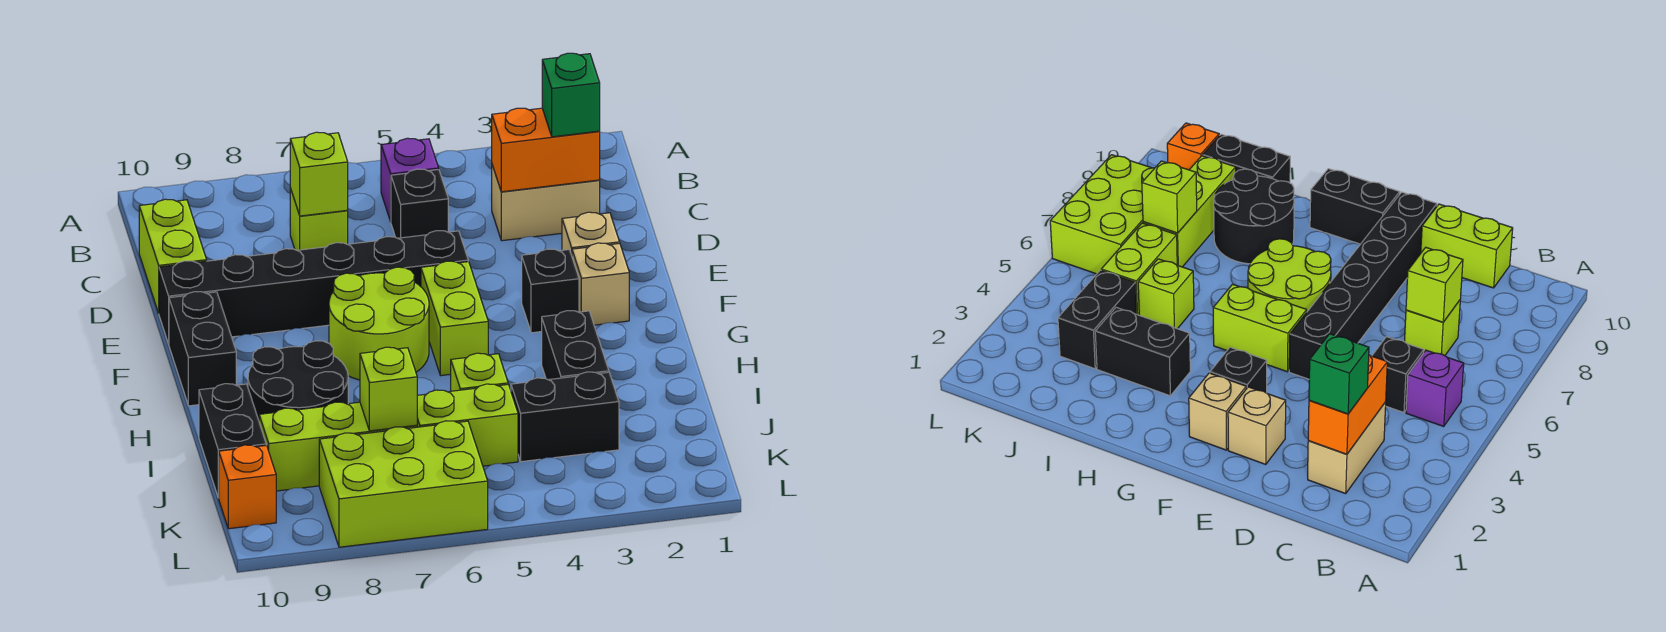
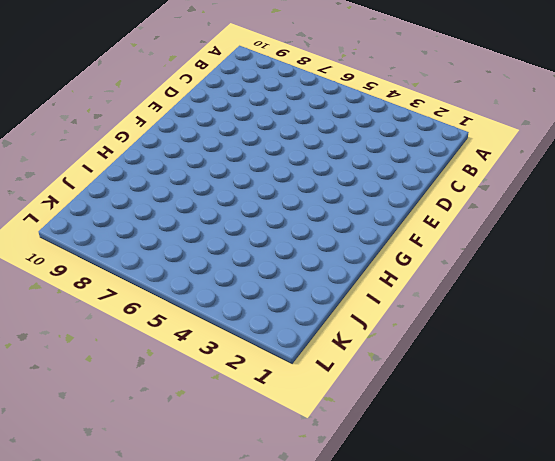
none -> purple 1x1 brick [381,138,439,222]
none -> tan 1x2 brick [492,165,600,241]
none -> black 1x1 brick [391,169,448,238]

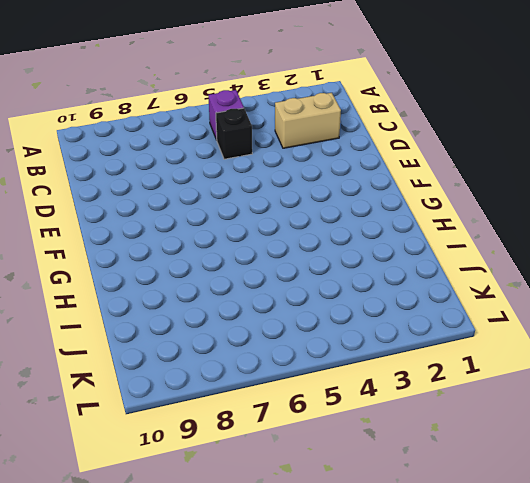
none -> lime 1x1 brick [290,188,348,250]
none -> lime 1x2 brick [139,199,207,313]
none -> tan 1x1 brick [562,212,620,255]

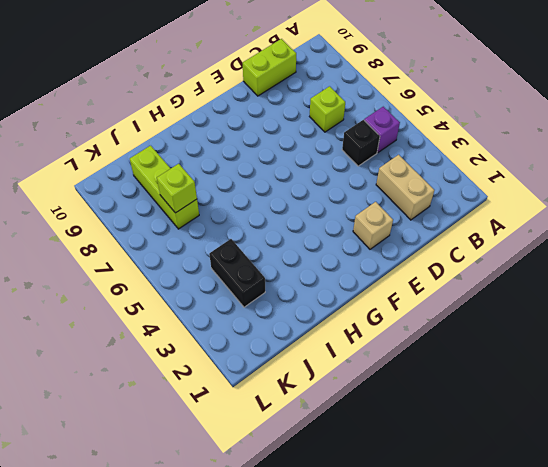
none -> black 1x6 brick [159,231,468,344]
none -> tan 1x1 brick [572,243,629,325]
none -> black 1x1 brick [522,249,579,333]

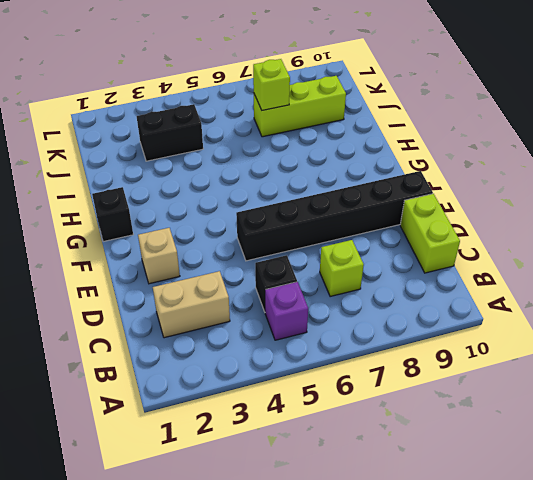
black 1x1 brick [92,187,133,242] -> black 1x1 brick moved to [522,249,579,333]
none -> tan 1x1 brick [572,243,629,325]
none -> lime 1x2 brick [421,261,488,376]
none -> lime 2x2 round brick [329,267,429,380]

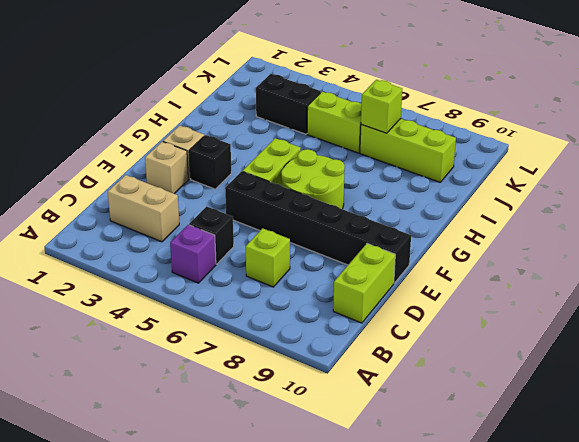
none -> black 1x2 brick [169,292,236,406]
none -> black 1x2 brick [542,311,609,380]
none -> black 2x2 round brick [248,341,348,420]

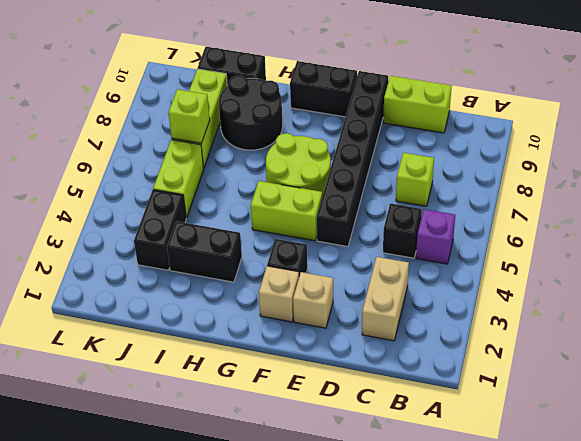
none -> lime 1x1 brick [451,353,508,391]
none -> lime 2x3 brick [319,421,488,547]
none -> orange 1x1 brick [219,445,276,529]

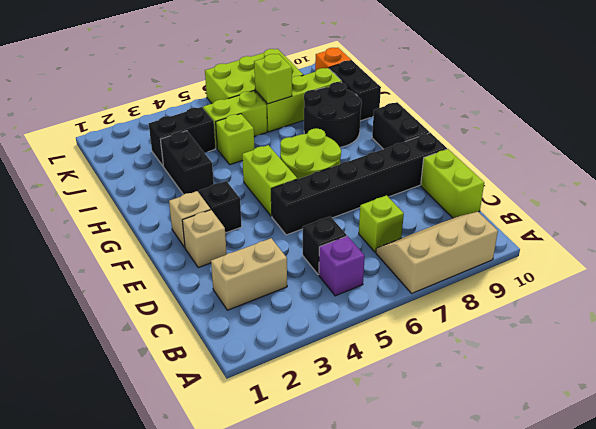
tan 2x3 slope [376,212,498,293] -> none
none -> orange 1x2 brick [492,108,600,192]
none -> lime 1x1 brick [290,132,348,216]
none -> green 1x1 brick [542,53,600,137]

